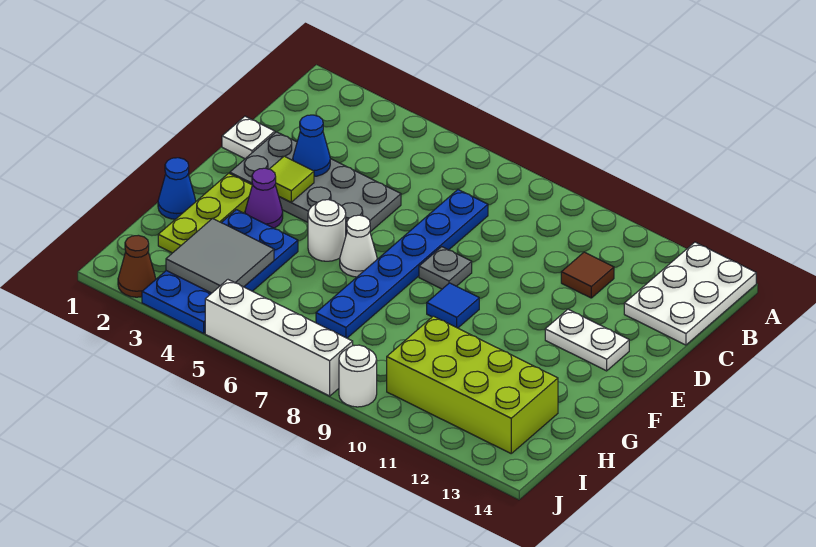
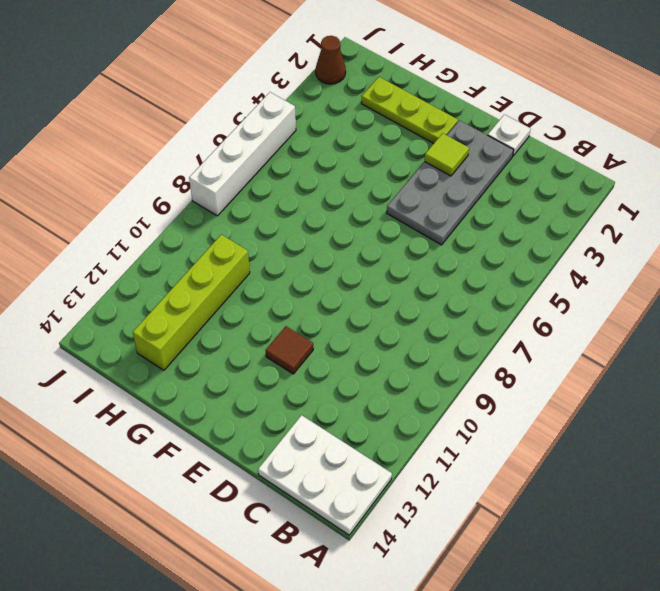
brown 1x1 tile [266,326,313,374] -> brown 1x1 tile moved to [561,252,614,298]
lime 1x4 brick [133,235,250,370] -> lime 2x4 brick [387,316,558,453]
none -> blue 1x6 plate [316,190,488,338]
none -> grey 1x1 plate [419,247,472,289]
none -> white 1x2 plate [545,309,629,371]

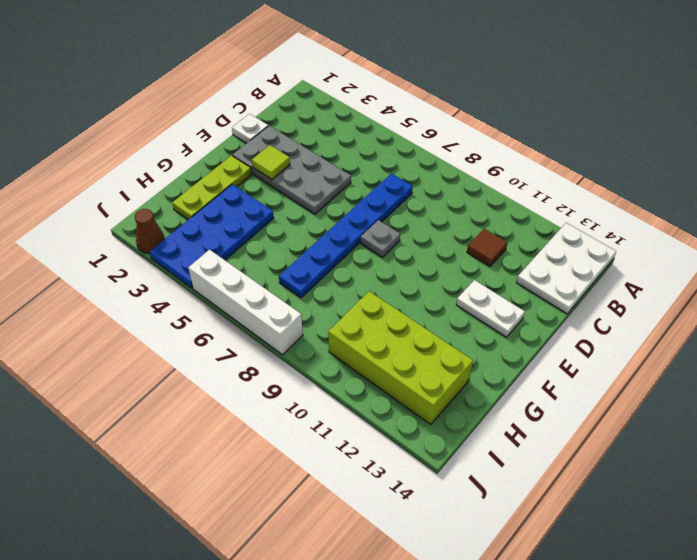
none -> purple 1x1 cone [245,168,283,228]
none -> white 1x1 round brick [308,200,346,261]
none -> white 1x1 cone [340,215,377,277]

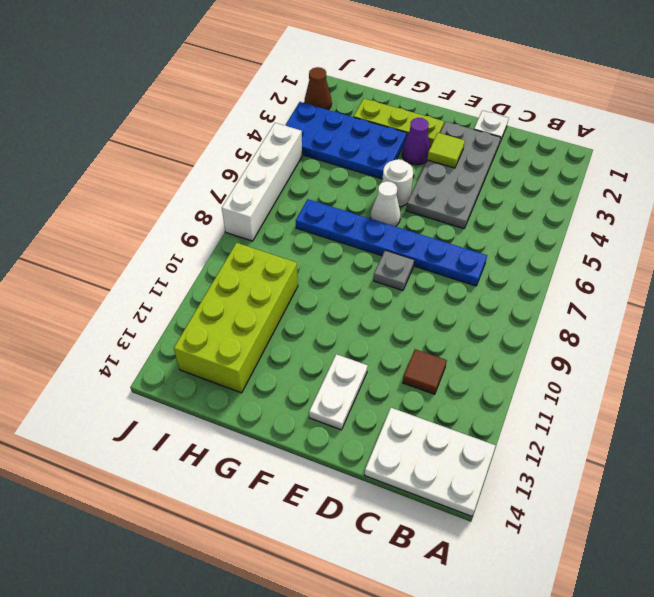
none -> blue 1x1 tile [427,283,479,328]
none -> blue 1x1 cone [158,158,196,219]
none -> white 1x1 round brick [339,345,377,407]

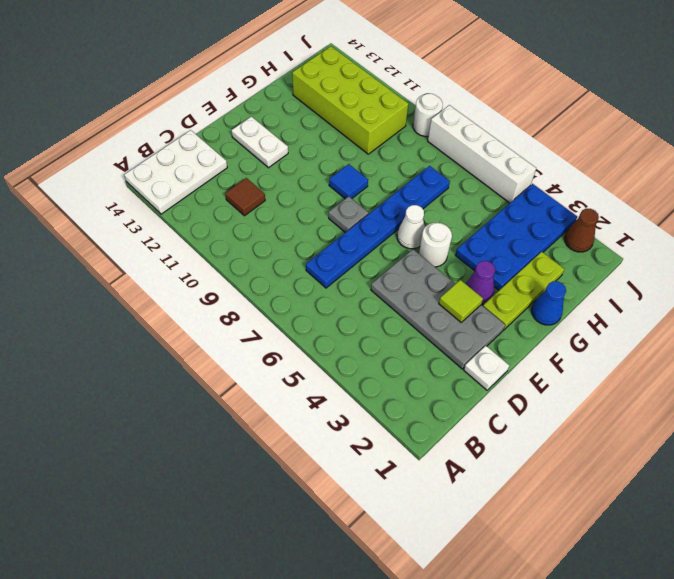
none -> blue 1x1 cone [293,115,330,176]
none -> grey 2x2 tile [166,218,274,293]

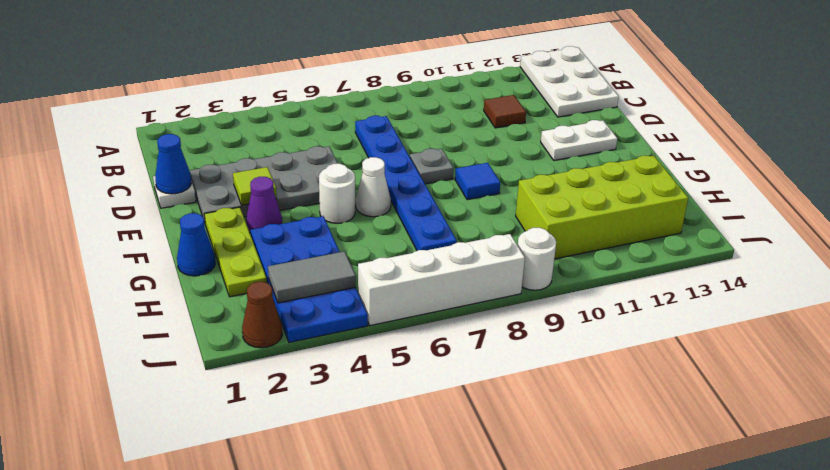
blue 1x1 cone [155,134,191,194] -> blue 1x1 cone moved to [293,115,330,176]
grey 1x2 tile [268,251,356,303] -> grey 2x2 tile [166,218,274,293]

